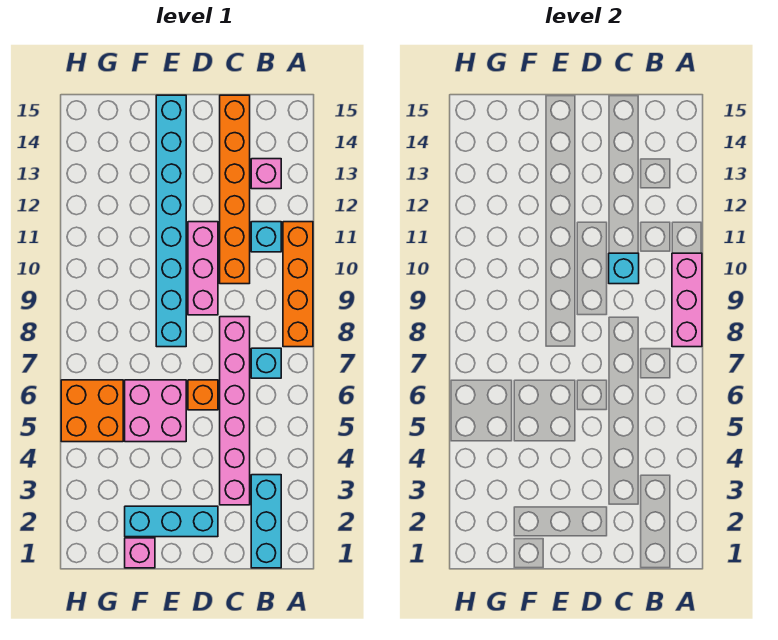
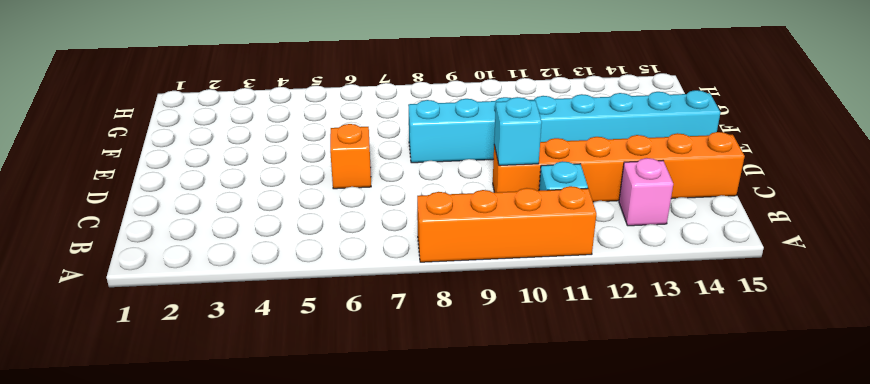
none -> cyan 1x3 brick [251,475,281,568]
none -> cyan 1x1 brick [251,348,281,378]
none -> pink 1x6 brick [220,317,250,505]

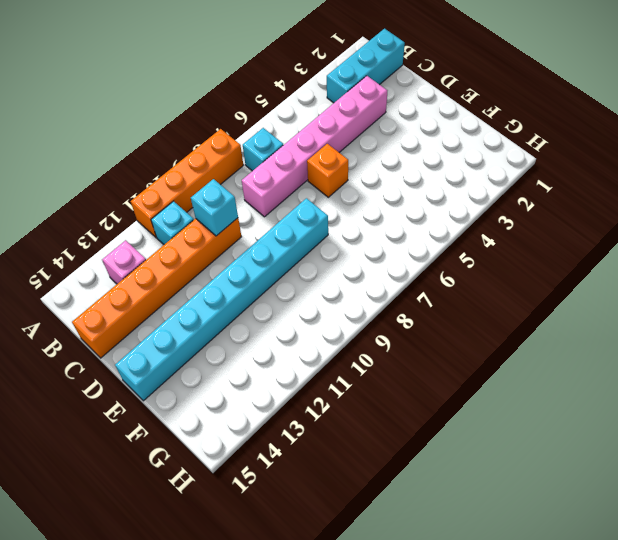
none -> cyan 1x3 brick [125,506,218,537]
none -> pink 1x3 brick [188,222,218,315]
none -> pink 2x2 brick [125,380,186,442]

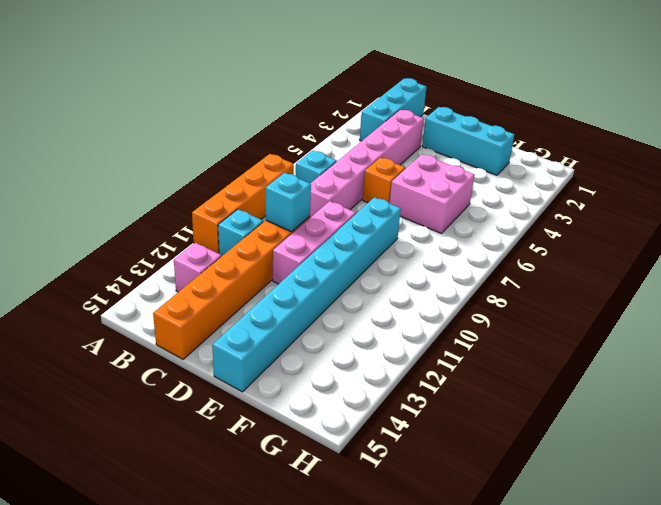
none -> pink 1x1 brick [125,538,155,568]
none -> orange 2x2 brick [61,380,123,442]
none -> pink 1x3 brick [672,253,702,347]

